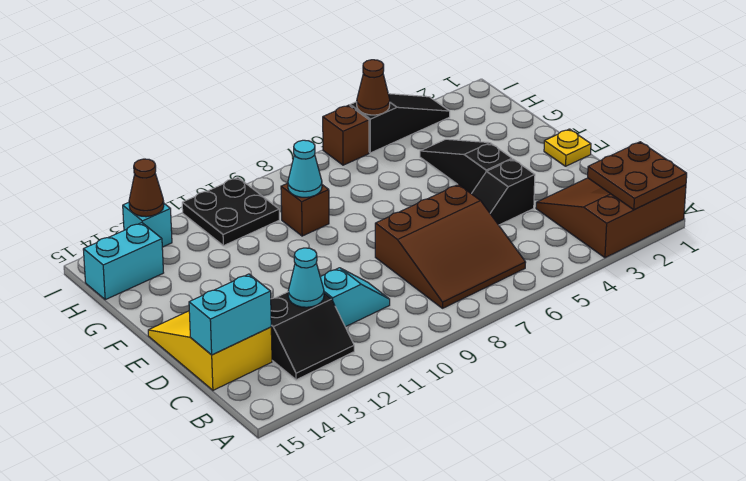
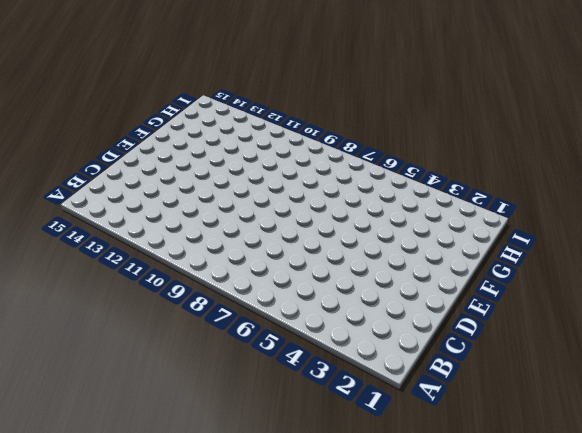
none -> brown 3x3 slope [536,178,686,258]
none -> brown 3x3 slope [375,185,526,308]
none -> black 2x2 slope [271,292,354,380]

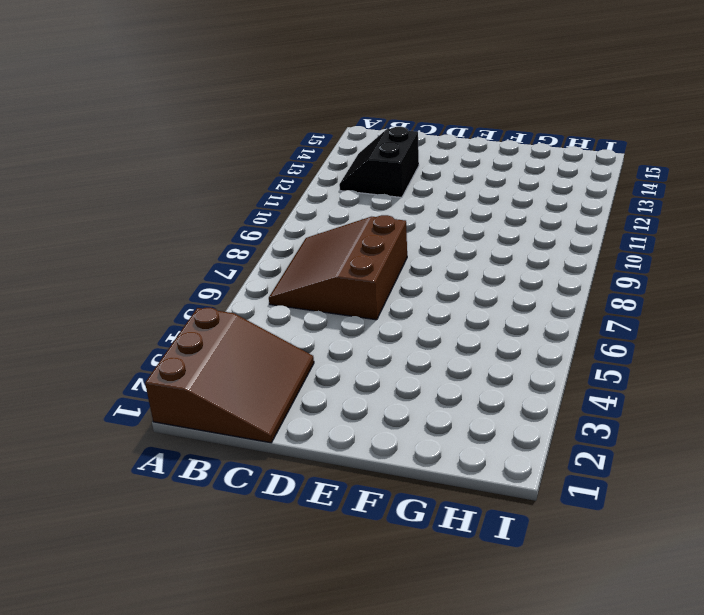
none -> cyan 1x2 slope [320,268,390,327]
none -> yellow 2x3 slope [148,311,272,390]
none -> black 1x2 slope [472,159,535,225]

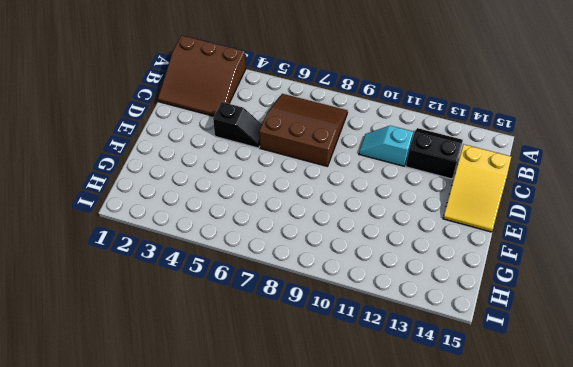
none -> yellow 1x1 plate [544,129,591,166]
none -> black 1x3 slope [420,139,512,194]
none -> brown 1x1 brick [281,183,329,236]

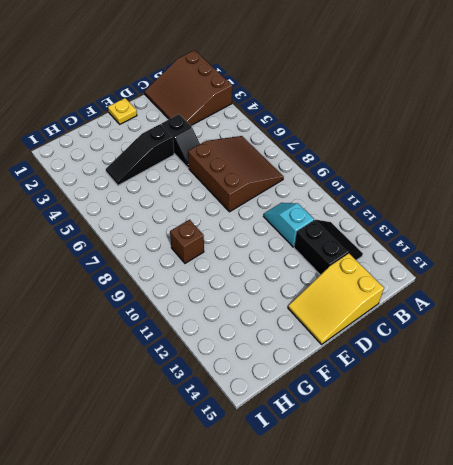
none -> black 2x2 plate [182,178,279,246]
none -> cyan 1x2 brick [83,223,164,300]
none -> black 1x3 slope [350,94,450,153]

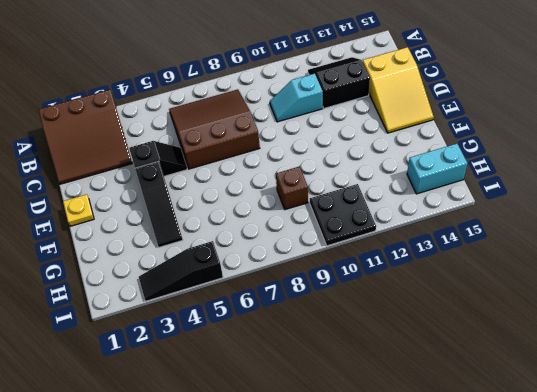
none -> brown 1x1 brick [323,105,369,165]
none -> cyan 1x1 brick [123,203,172,247]
none -> brown 2x2 plate [588,142,687,210]

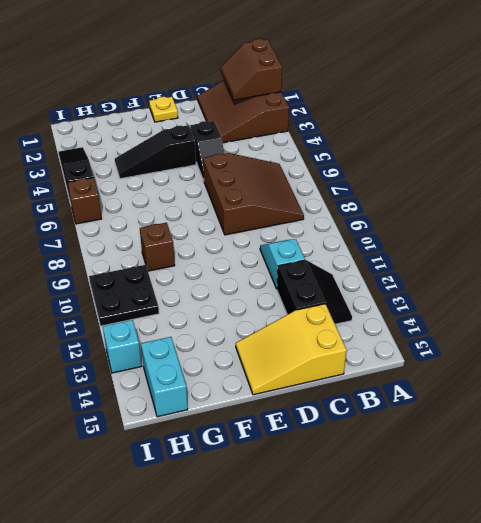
brown 2x2 slope [221,39,282,100] -> brown 2x2 plate [588,142,687,210]
none -> cyan 1x1 cone [288,248,324,307]
none -> cyan 1x2 brick [189,274,271,355]
none -> cyan 1x1 cone [288,140,322,197]

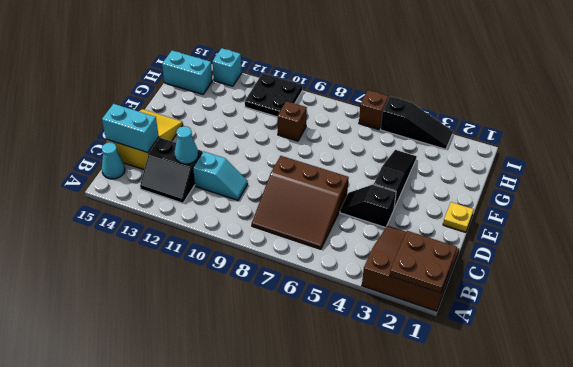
cyan 1x1 cone [102,142,125,179] -> cyan 1x1 cone moved to [288,140,322,197]
none -> brown 1x1 cone [357,60,390,115]
none -> brown 1x1 cone [129,159,164,217]

